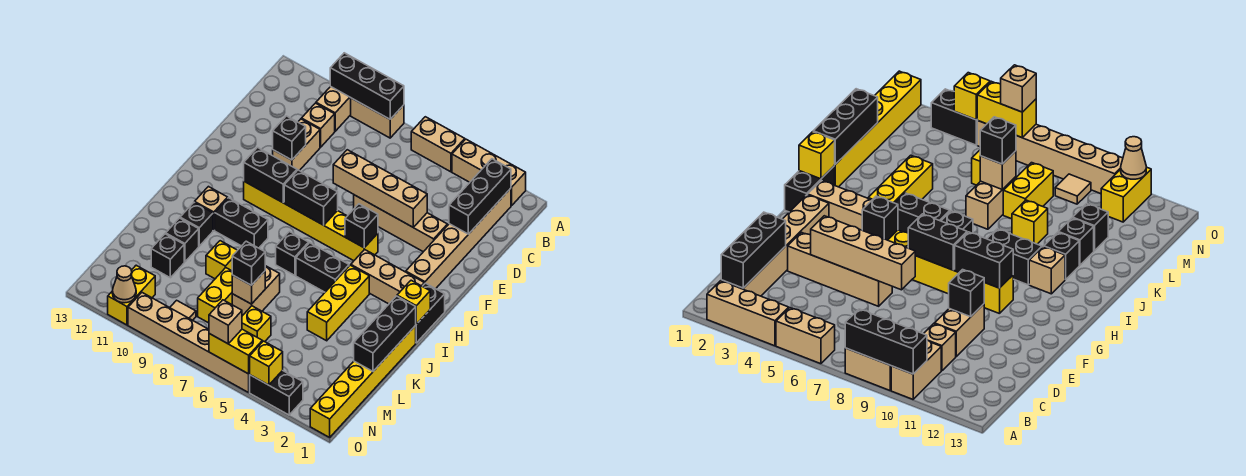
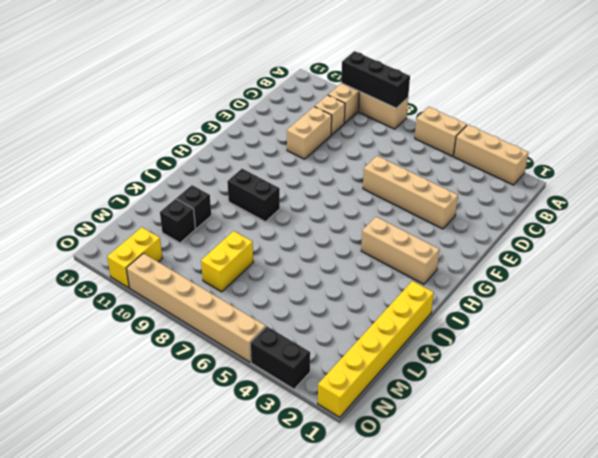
none -> tan 1x6 brick [406,188,511,289]
none -> yellow 1x6 brick [244,182,378,261]
none -> black 1x2 brick [415,283,445,343]
none -> yellow 1x3 brick [307,265,369,341]

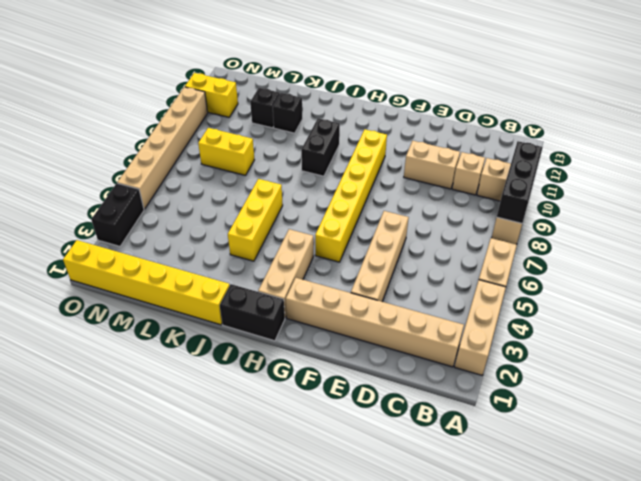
yellow 1x3 brick [228,179,283,261] -> yellow 1x3 brick turned to [307,265,369,341]
none -> black 1x2 brick [296,243,349,292]
none -> black 1x1 brick [276,232,309,275]
none -> tan 1x1 brick [195,187,228,230]
none -> black 1x1 brick [180,202,213,246]

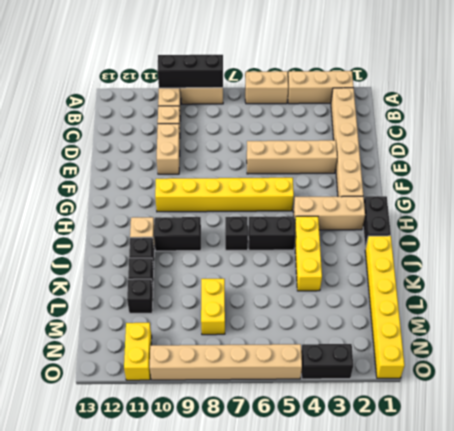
none -> tan 1x2 brick [232,266,280,316]
none -> yellow 1x1 brick [206,241,237,279]
none -> yellow 1x1 brick [242,306,271,342]
none -> tan 1x1 tile [170,300,196,320]

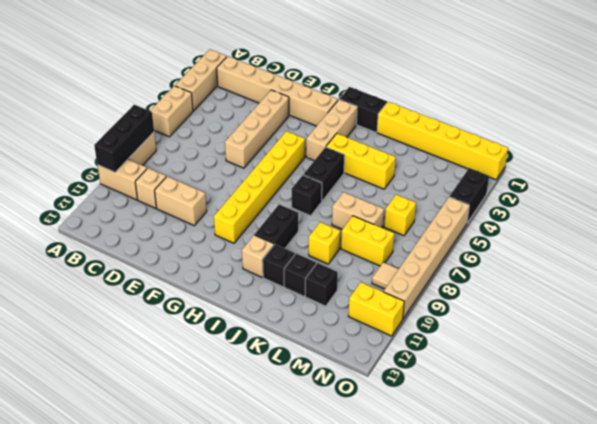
none -> black 1x3 brick [449,159,511,234]
none -> tan 1x4 brick [333,150,427,228]
none -> black 1x1 brick [273,116,306,160]
none -> black 1x1 brick [345,204,378,248]

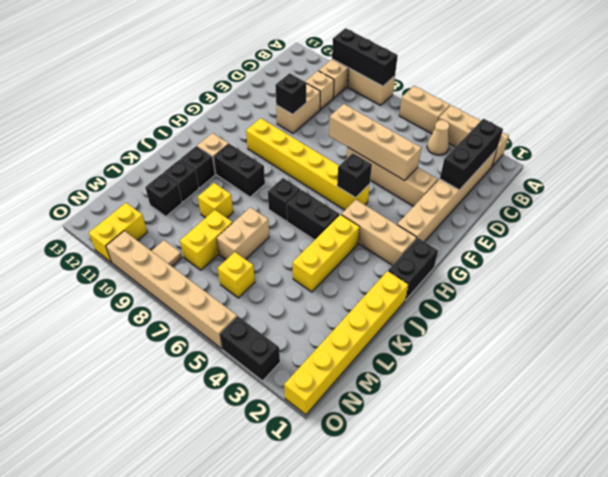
tan 1x1 cone [427,120,449,155] -> tan 1x1 cone moved to [112,266,136,303]
none -> black 1x2 brick [284,170,338,225]
none -> black 1x2 brick [244,148,297,203]
none -> yellow 1x1 brick [397,280,430,324]
none -> black 1x3 brick [354,296,416,371]

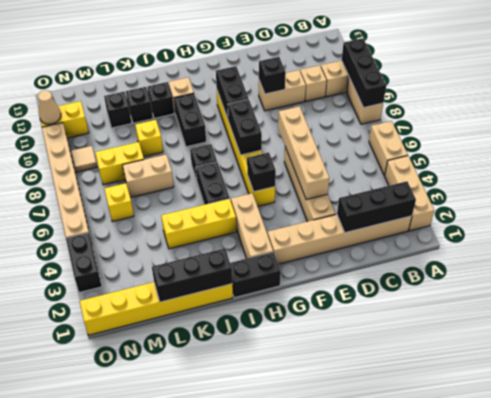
none -> yellow 1x1 brick [397,280,430,324]
none -> tan 1x1 brick [232,271,265,304]
none -> yellow 1x1 brick [250,341,283,385]
none -> yellow 1x2 brick [209,329,262,374]

